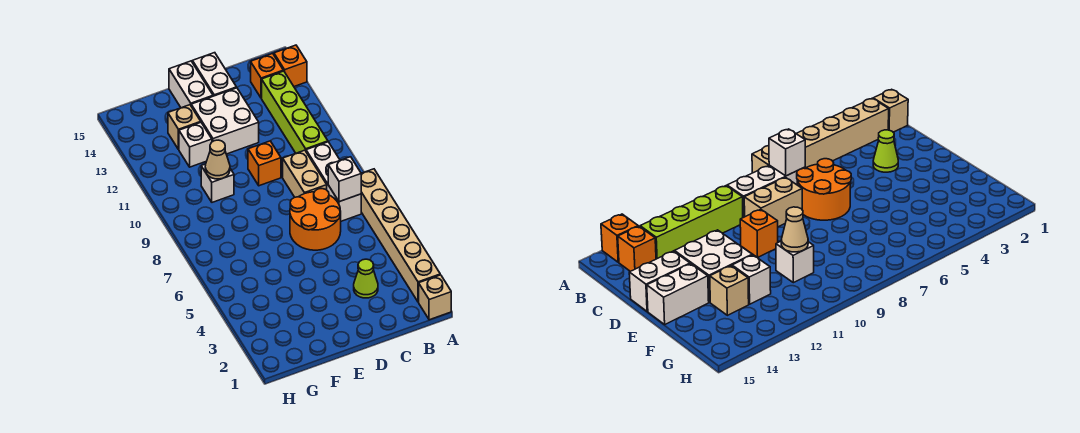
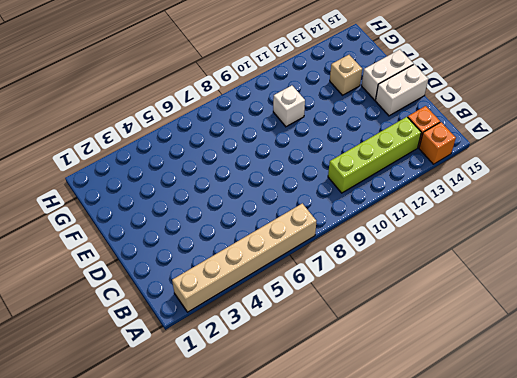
none -> tan 1x1 brick [419,275,451,320]
none -> white 1x3 brick [306,142,361,221]
none -> lime 1x1 cone [354,259,378,298]

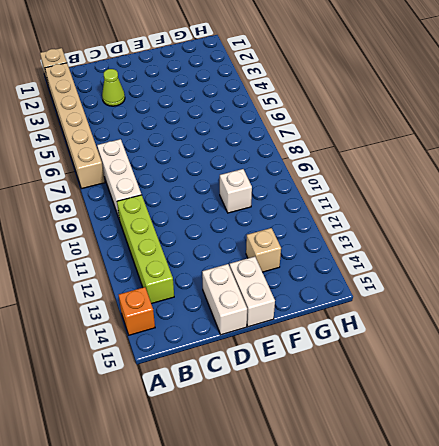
none -> orange 1x1 brick [251,53,283,98]
none -> orange 2x2 round brick [290,189,341,250]
none -> tan 1x2 brick [283,150,327,197]

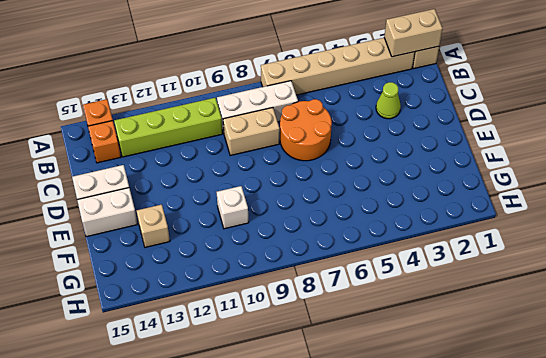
tan 1x2 brick [384,9,443,57] -> none
none -> orange 1x1 brick [248,141,281,186]
none -> white 2x2 brick [191,88,259,154]
none -> white 1x1 brick [179,123,212,167]

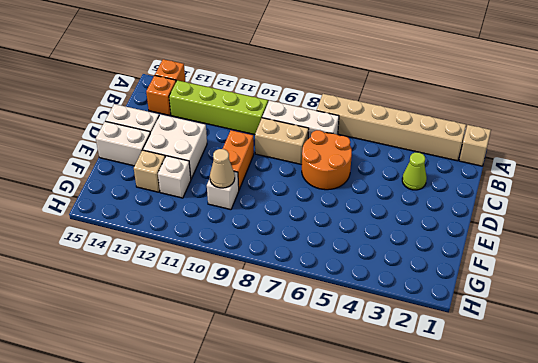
orange 1x2 brick [223,130,254,190] -> orange 1x1 brick [248,141,281,186]
none -> white 1x1 brick [328,157,361,202]

